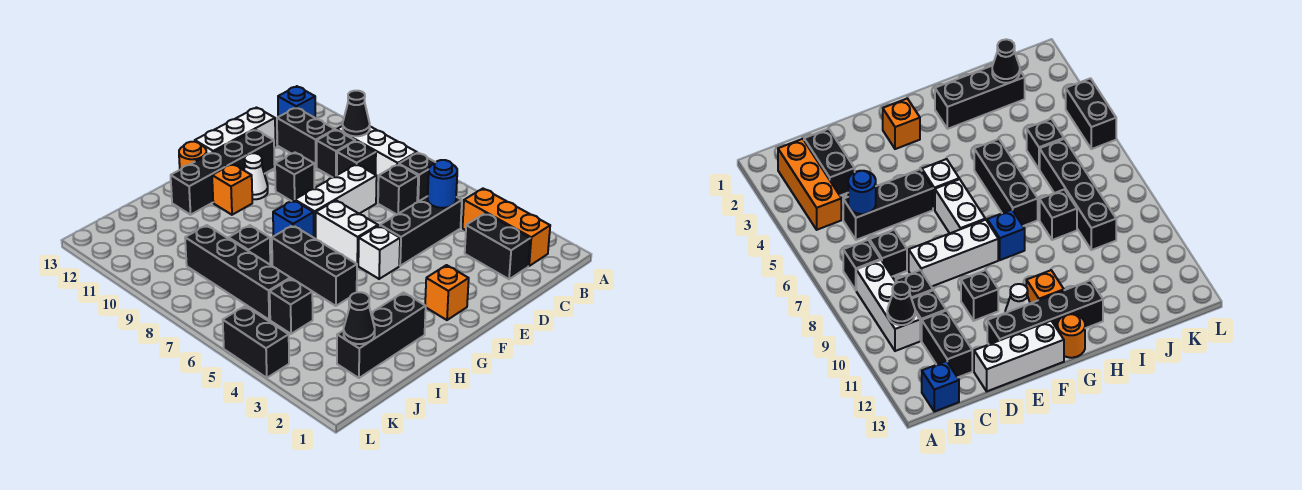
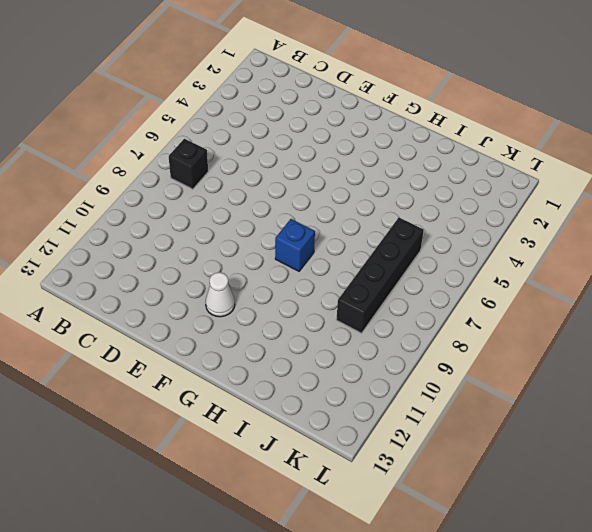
none -> orange 1x3 brick [463,189,550,266]
none -> white 1x3 brick [337,126,417,180]
none -> blue 1x1 brick [278,86,315,118]
none -> black 1x2 brick [465,213,530,279]

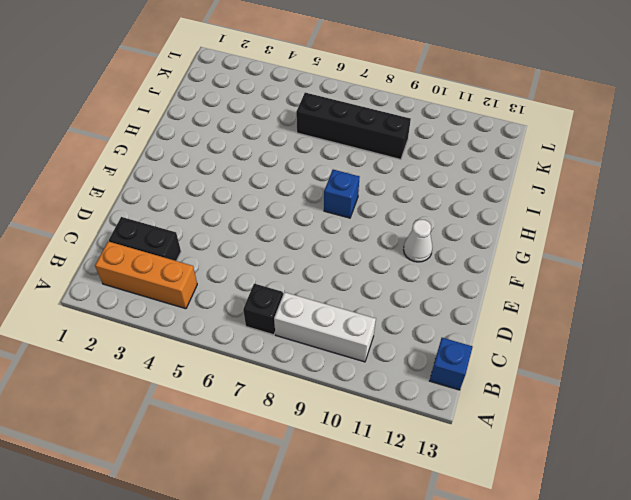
none -> black 1x3 brick [380,196,462,266]
none -> black 1x1 brick [378,164,418,214]
none -> black 1x1 brick [337,141,376,175]
none -> black 1x1 brick [317,130,355,178]

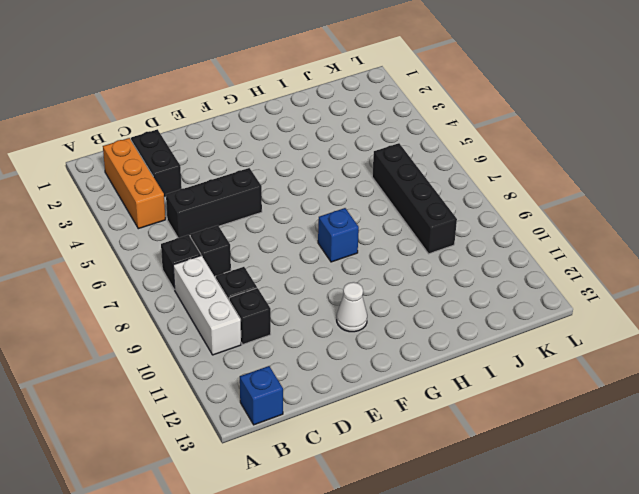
none -> black 1x2 brick [277,108,335,167]
none -> white 1x3 brick [295,164,377,239]
none -> white 1x3 brick [195,108,276,154]
none -> black 1x1 brick [275,153,314,201]

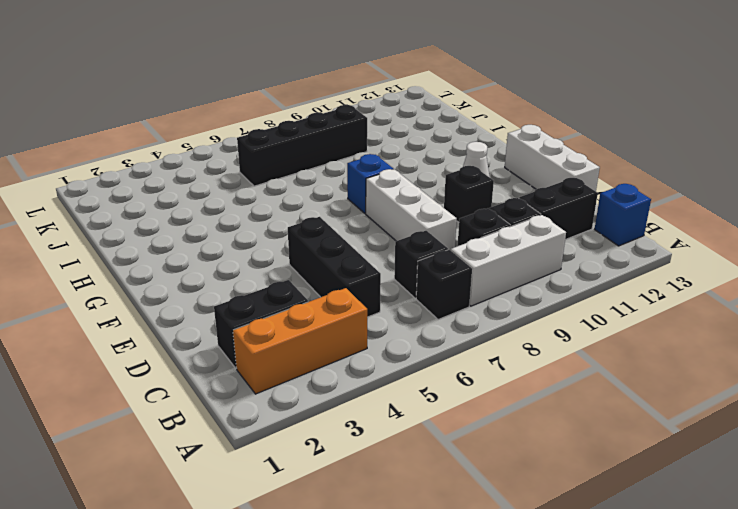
none -> black 1x4 brick [171,130,275,215]
none -> orange 1x1 brick [425,265,469,320]
none -> white 1x1 brick [358,226,400,279]
none -> white 1x2 brick [316,200,378,266]

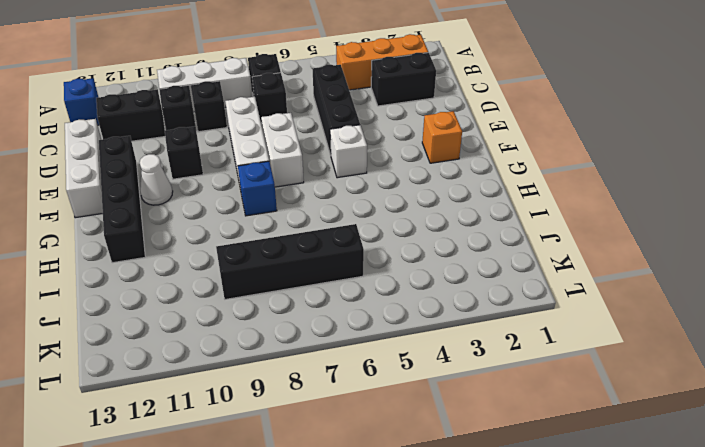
white 1x2 brick [261,113,304,187] -> white 1x2 brick turned to [316,200,378,266]
none -> orange 1x1 brick [212,164,252,215]
none -> orange 1x1 round brick [179,142,207,170]
none -> black 1x3 brick [337,292,426,378]
none -> black 1x3 brick [272,225,357,306]

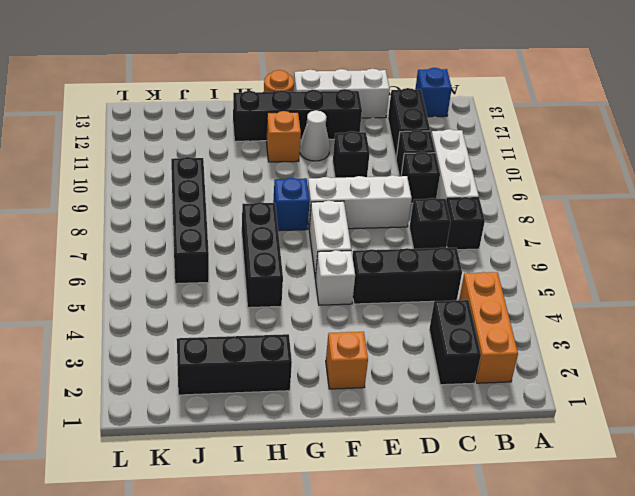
none -> black 1x1 brick [229,225,270,264]
none -> black 1x1 brick [270,278,313,334]
none -> black 1x2 brick [223,306,289,378]
none -> black 1x1 cone [343,91,370,136]

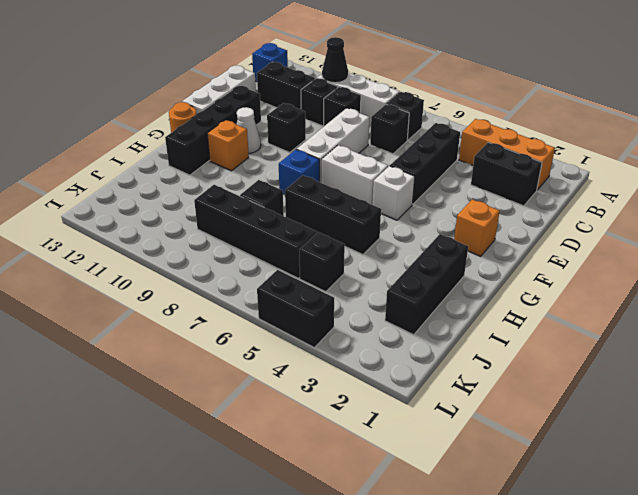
none -> blue 1x1 round brick [428,160,457,208]
none -> black 1x1 cone [344,292,375,344]

